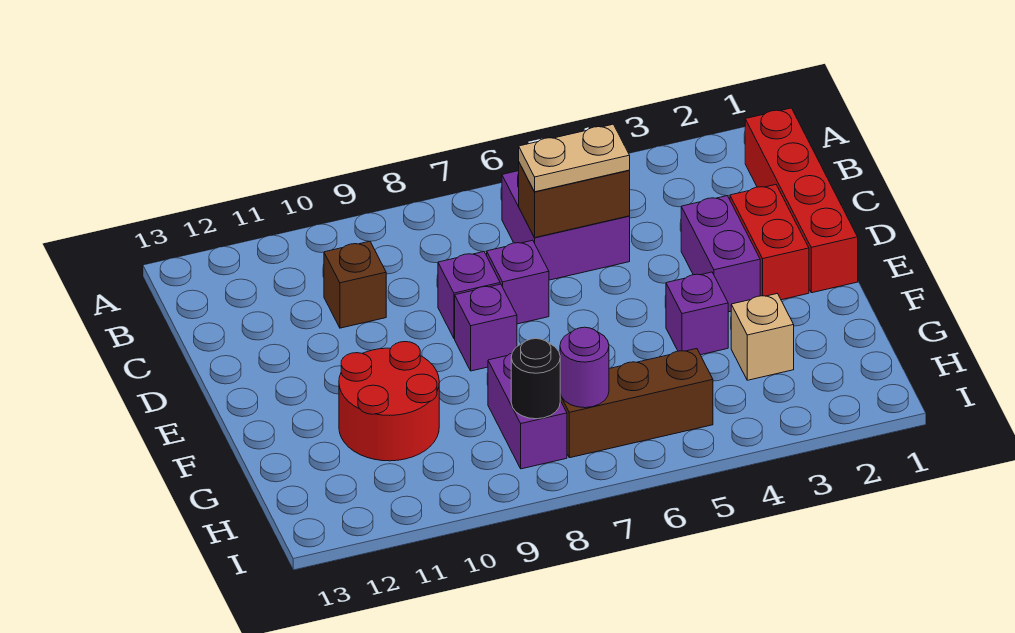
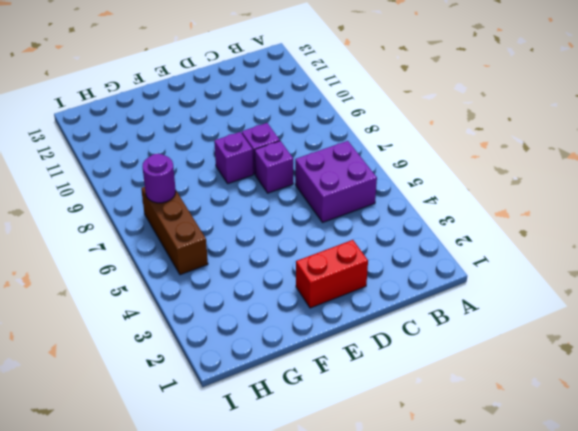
none -> red 1x4 brick [745,108,858,293]
none -> brown 1x1 brick [324,241,386,328]
none -> purple 1x2 brick [681,196,760,312]

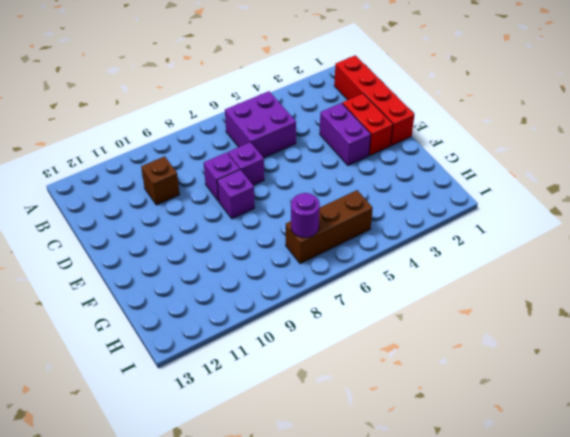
none -> purple 1x1 brick [666,272,728,355]
none -> red 2x2 round brick [339,342,439,461]
none -> tan 1x1 brick [731,294,794,380]

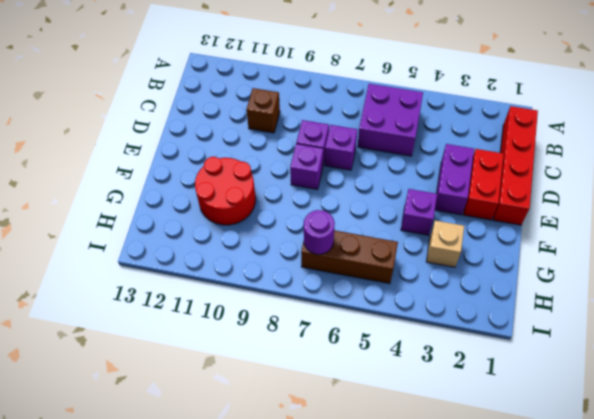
none -> purple 1x2 brick [488,353,567,469]
none -> brown 1x2 brick [519,163,630,238]
none -> black 1x1 round brick [511,339,560,419]

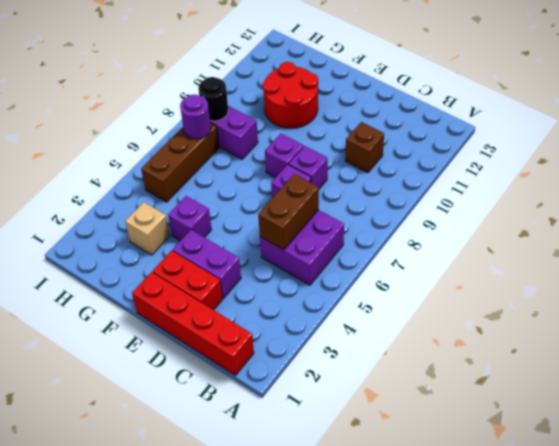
none -> tan 1x2 plate [519,124,630,192]

